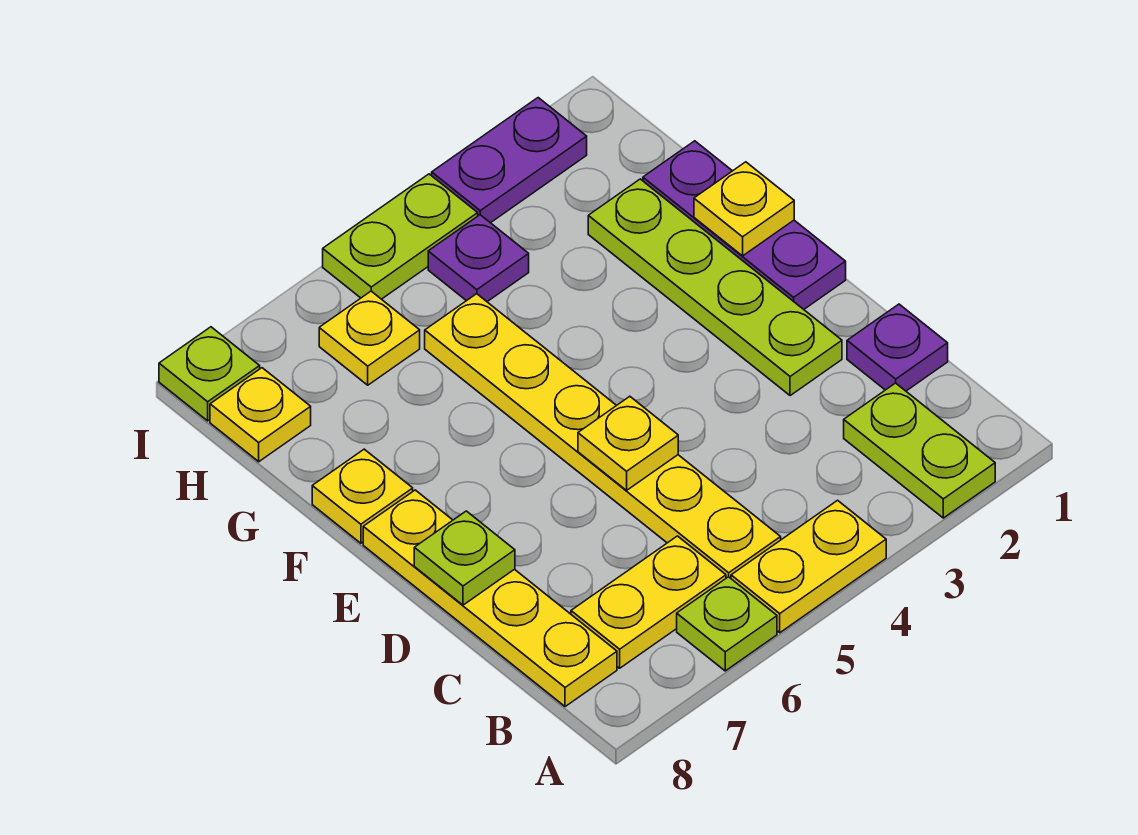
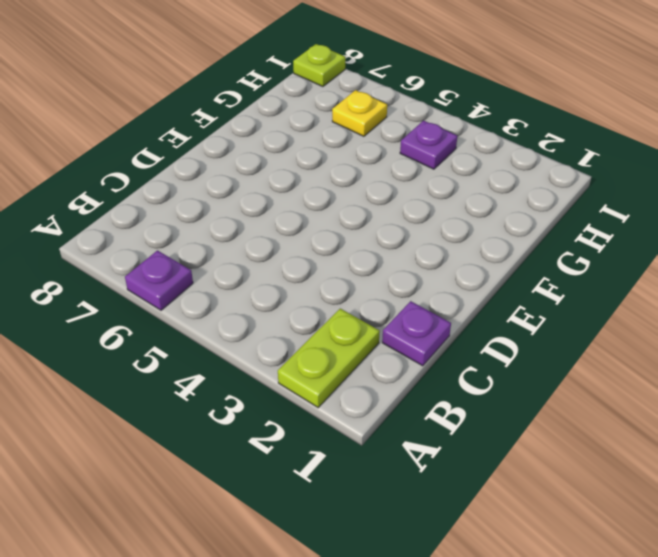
purple 1x1 plate [125,251,193,310] -> lime 1x1 plate [677,577,777,671]
none -> yellow 1x2 plate [731,500,886,633]
none -> yellow 1x6 plate [425,294,781,578]
none -> yellow 1x2 plate [571,536,726,668]

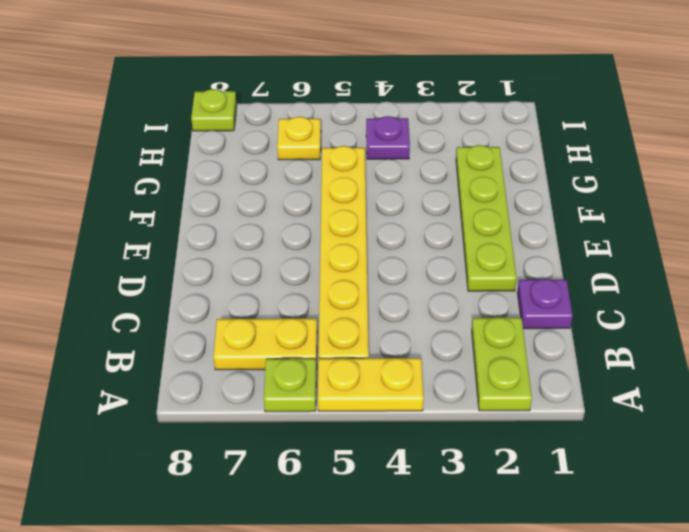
none -> yellow 1x4 plate [363,490,617,707]
none -> purple 1x3 plate [643,141,846,309]
none -> yellow 1x1 plate [312,449,413,543]

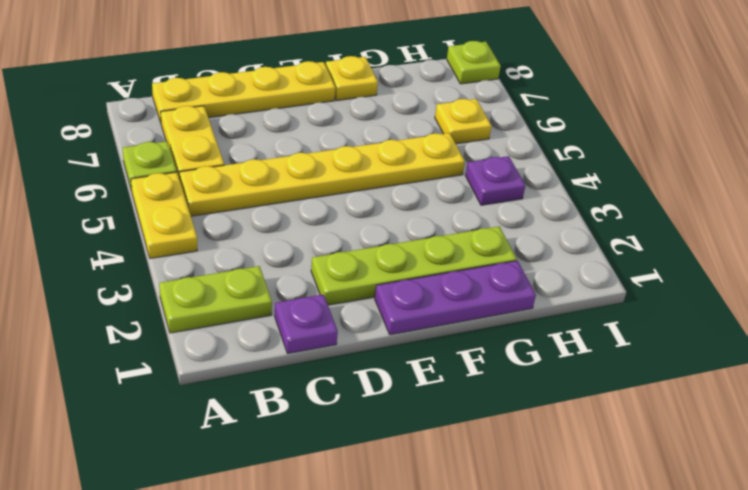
none -> yellow 1x1 plate [210,368,311,462]
none -> purple 1x2 plate [432,98,587,223]
none -> lime 1x2 plate [323,174,478,299]

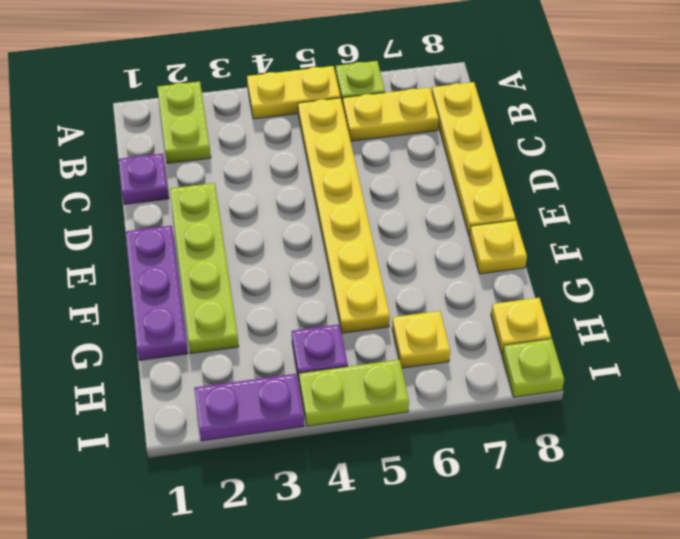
none -> yellow 1x1 plate [578,396,678,490]
none -> lime 1x1 plate [414,511,515,605]
none -> yellow 1x1 plate [694,162,794,256]

